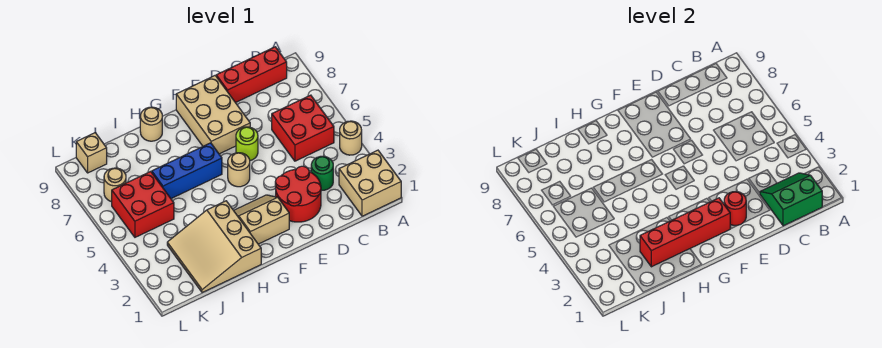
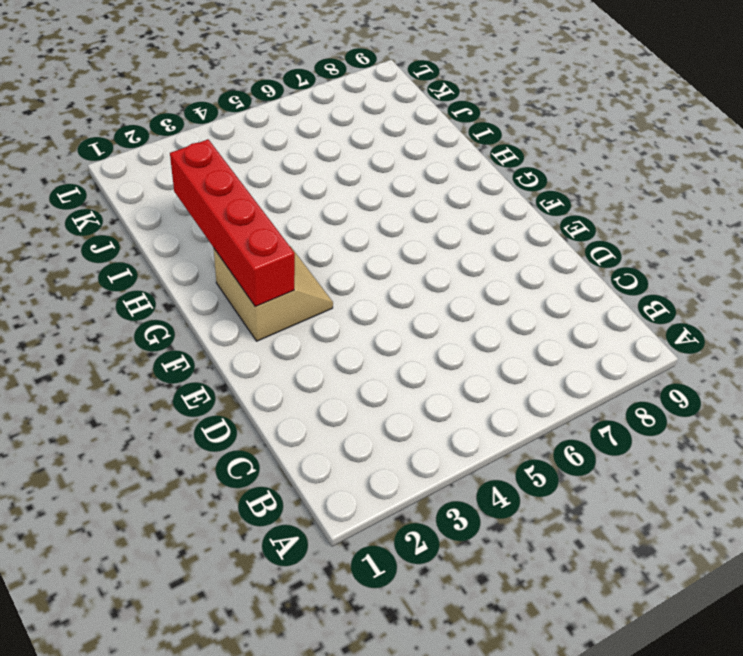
none -> tan 2x2 brick [339,150,401,216]
none -> tan 1x1 round brick [340,121,362,155]
none -> red 2x2 brick [272,95,334,161]

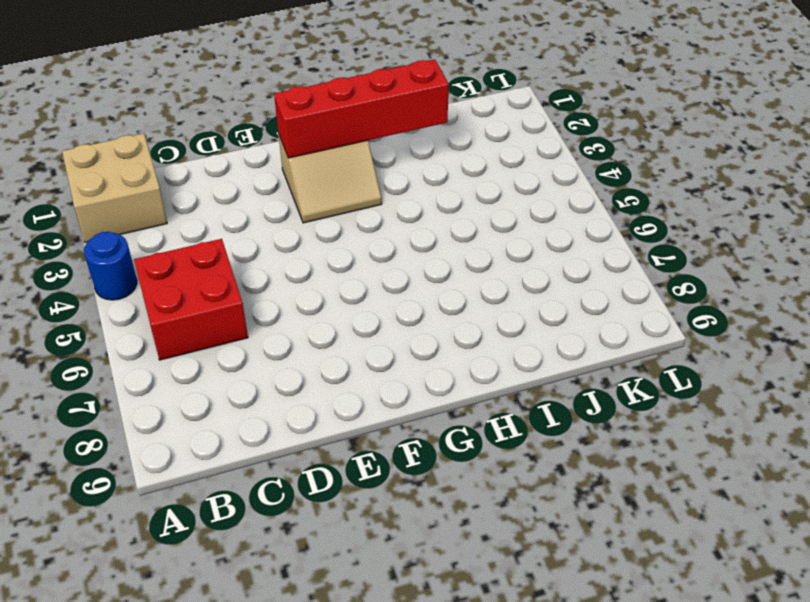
blue 1x1 round brick [84,232,137,300] -> tan 1x1 round brick [340,121,362,155]
none -> red 1x3 brick [216,47,287,103]
none -> green 1x1 round brick [311,156,333,190]
none -> red 2x2 round brick [275,166,321,222]

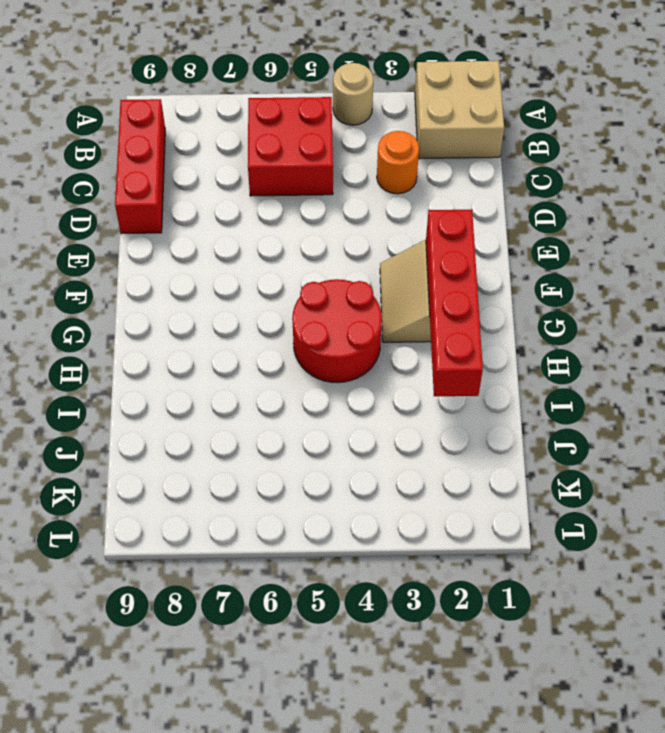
orange 1x1 round brick [377,131,419,194] -> green 1x1 round brick [311,156,333,190]
red 2x2 round brick [292,279,382,383] -> red 2x2 round brick moved to [275,166,321,222]
none -> lime 1x1 round brick [236,127,258,161]
none -> tan 2x3 brick [176,76,250,154]
none -> tan 1x1 round brick [228,153,250,187]

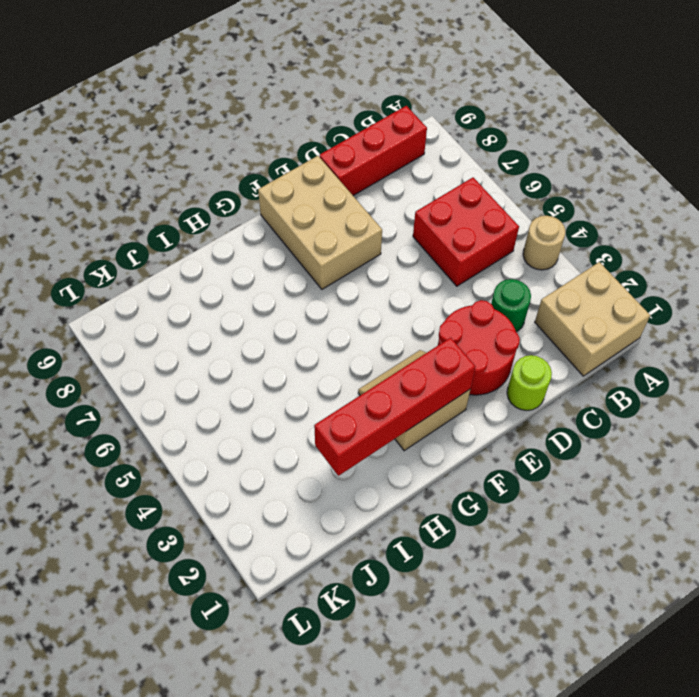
lime 1x1 round brick [507,355,552,410] -> lime 1x1 round brick moved to [236,127,258,161]
none -> tan 1x1 round brick [228,153,250,187]
none -> blue 1x3 brick [152,143,222,199]
none -> tan 3x3 slope [167,201,261,293]

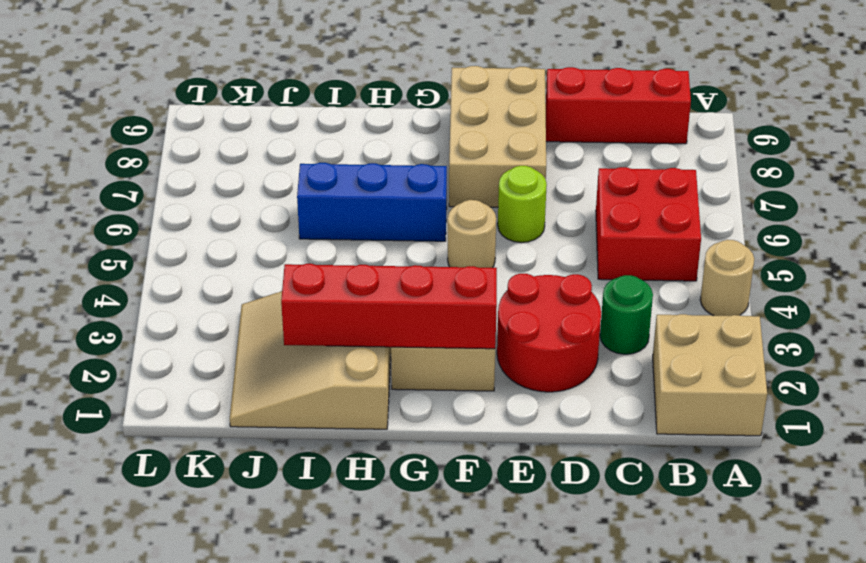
none -> tan 1x1 round brick [140,107,162,141]
none -> red 2x2 brick [112,171,174,237]
none -> tan 1x1 round brick [104,168,126,202]

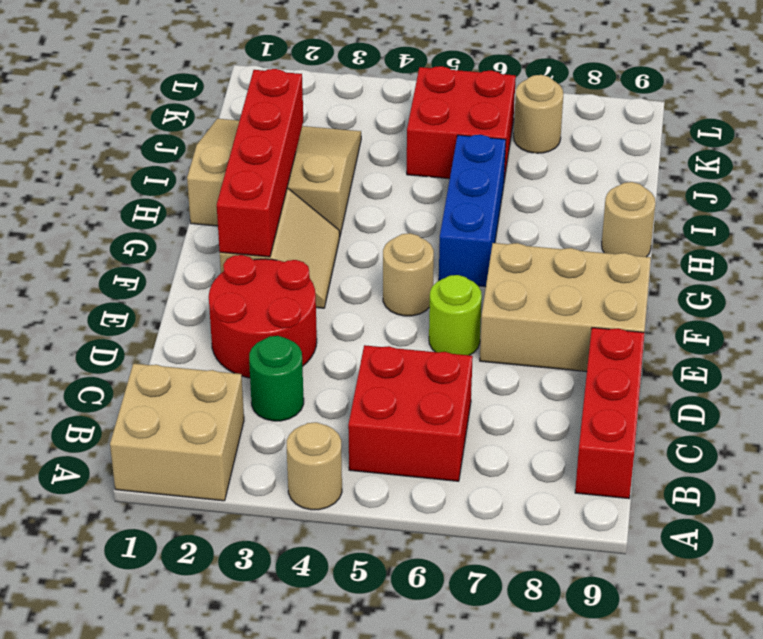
none -> tan 1x1 brick [76,133,107,173]
none -> green 2x2 slope [760,173,822,226]
none -> red 1x1 round brick [724,192,746,225]

